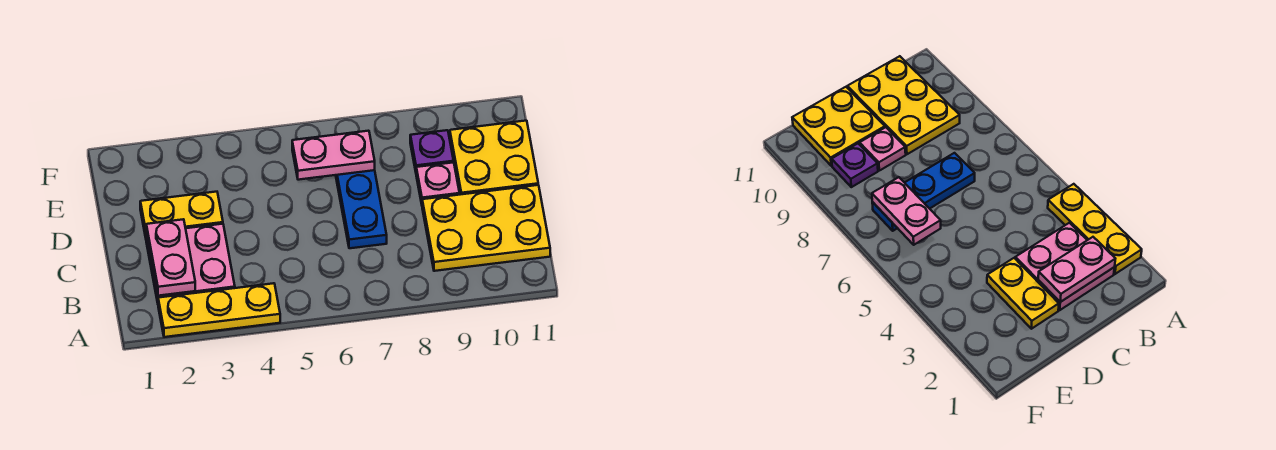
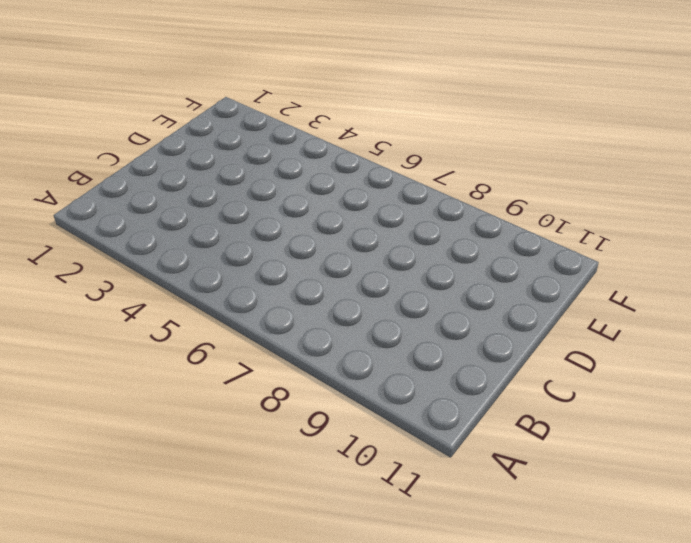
none -> yellow 1x3 plate [158,283,280,337]
none -> pink 2x2 plate [146,224,235,303]

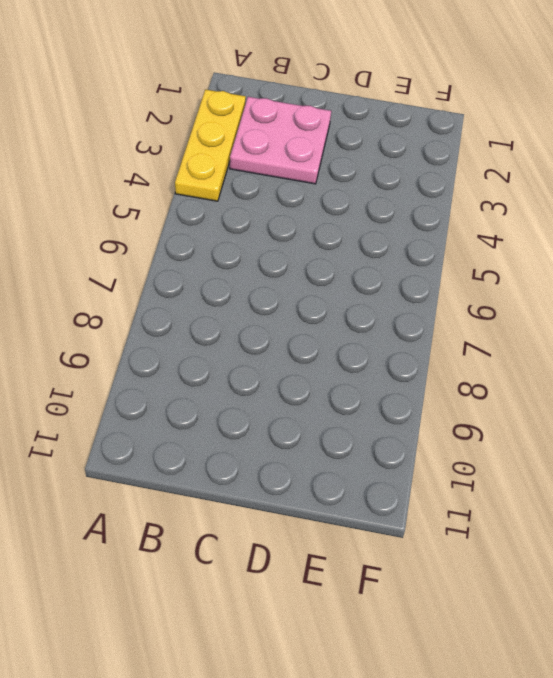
none -> yellow 2x3 plate [422,185,550,271]
none -> blue 1x3 plate [336,170,387,248]

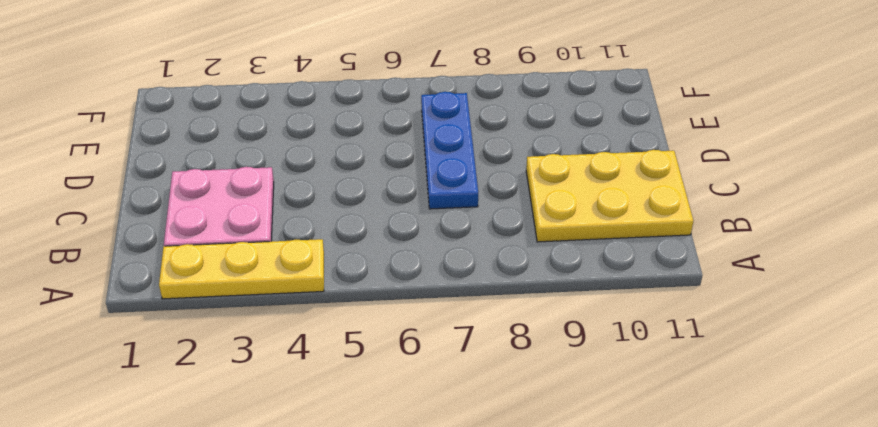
none -> yellow 1x2 plate [140,192,223,237]
none -> pink 1x1 plate [416,162,460,204]

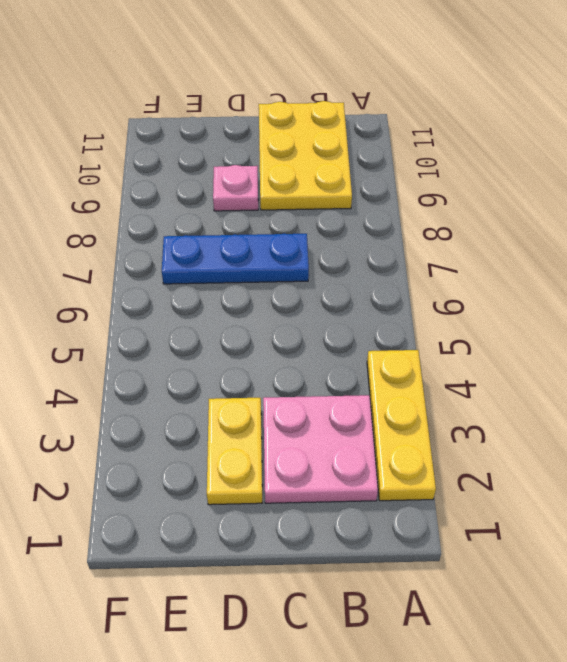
none -> yellow 2x2 plate [450,121,538,195]
none -> purple 1x1 plate [410,130,454,171]

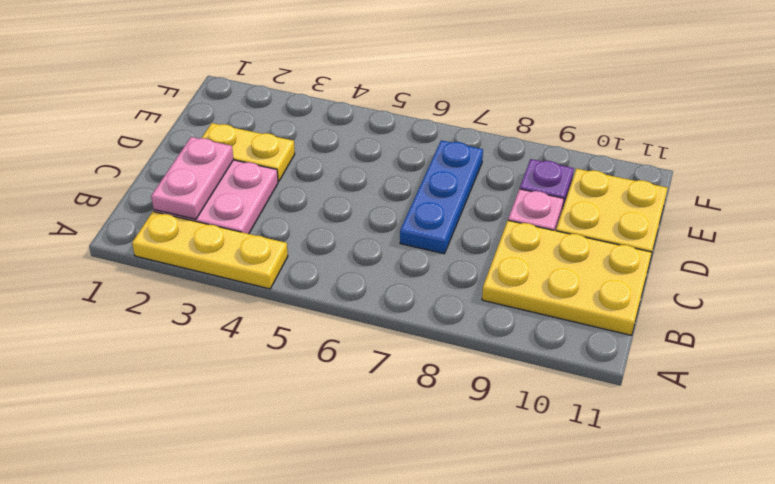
none -> pink 1x2 plate [292,131,375,180]

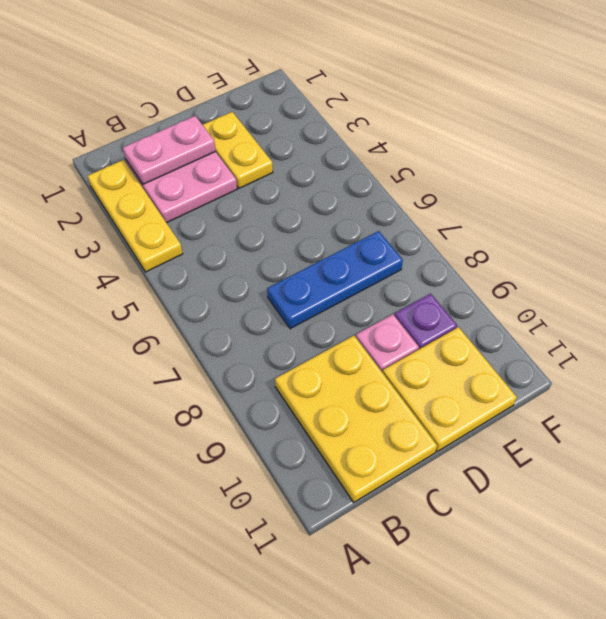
none -> pink 1x2 plate [292,131,375,180]

